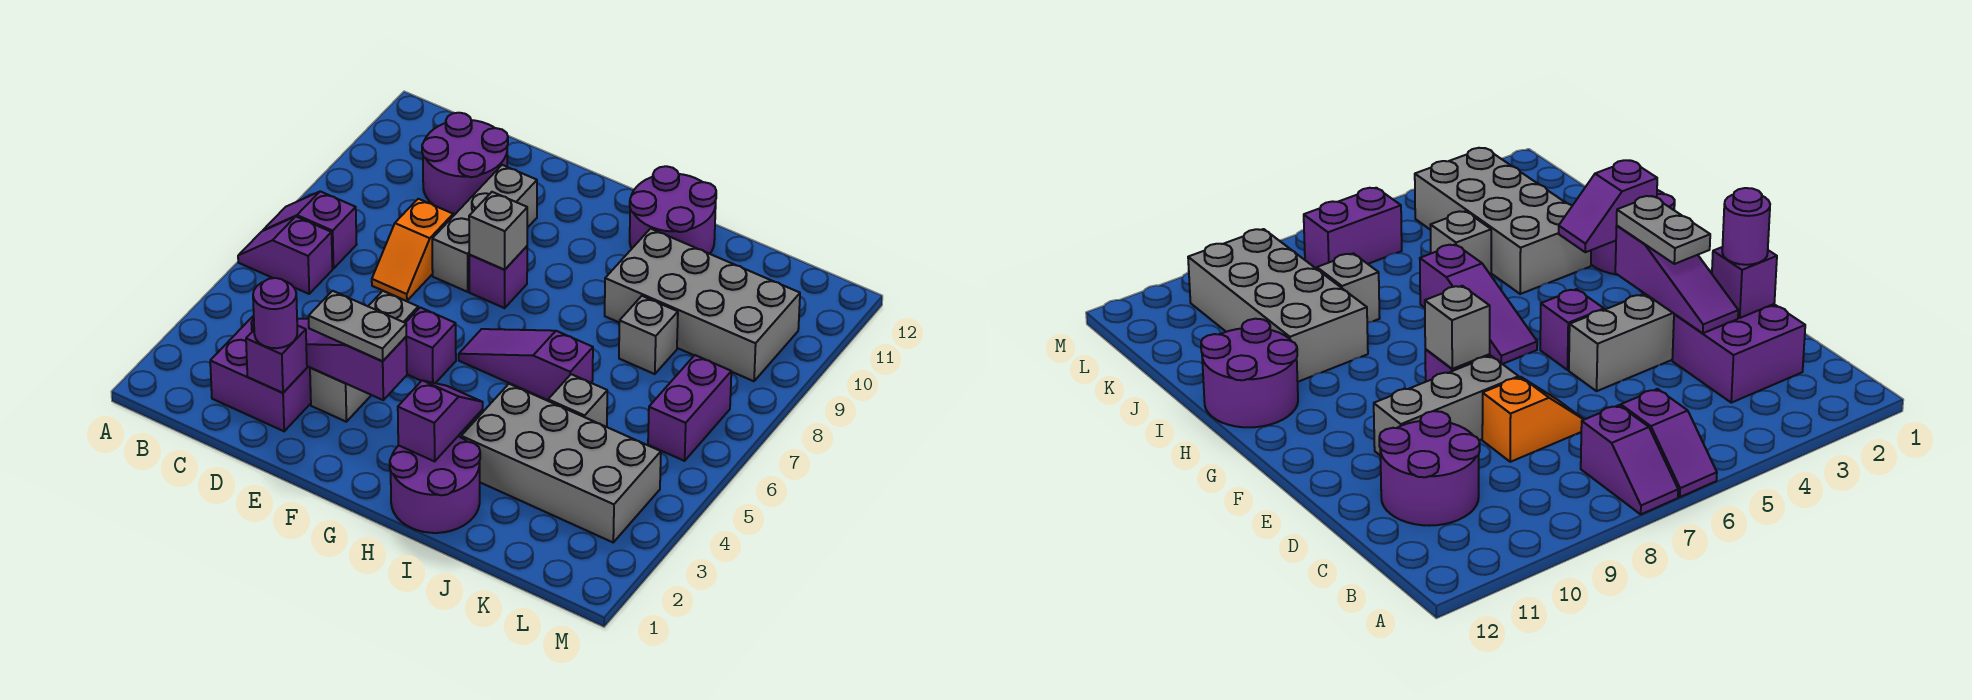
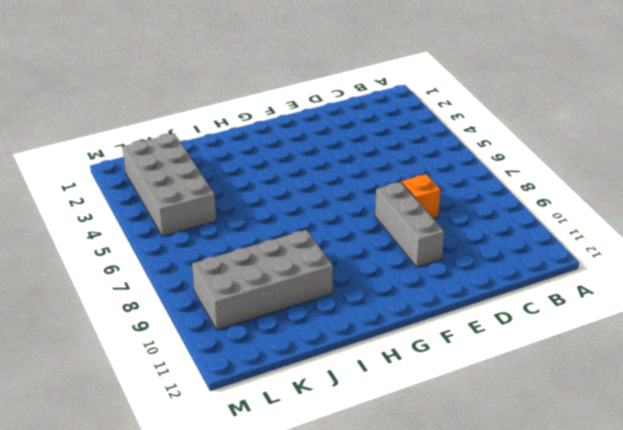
grey 2x4 brick [123,133,216,237] -> grey 2x4 brick turned to [461,384,661,542]
none -> purple 1x2 slope [238,217,332,294]
none -> purple 1x2 slope [263,191,357,269]
none -> purple 2x2 brick [210,316,311,431]

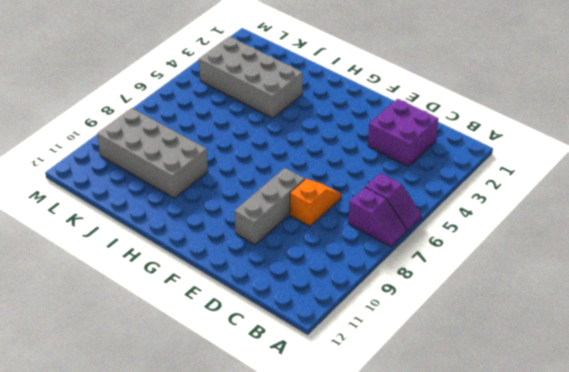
none -> purple 2x2 round brick [422,113,508,214]
none -> grey 1x3 brick [310,291,418,422]
none -> purple 1x1 brick [406,307,456,383]

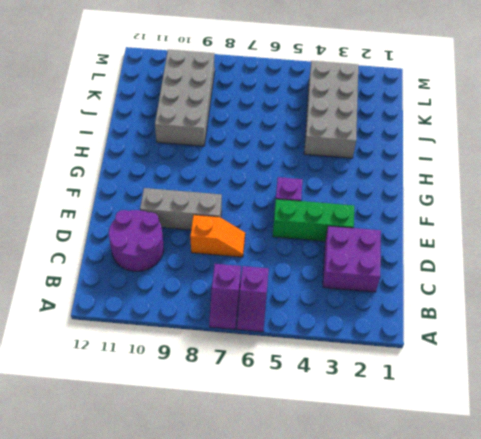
green 1x3 brick [273,199,354,241] -> grey 1x3 brick [310,291,418,422]
none -> purple 1x1 brick [469,246,527,308]
none -> purple 1x3 slope [459,329,593,400]
none -> purple 2x2 round brick [390,436,480,533]

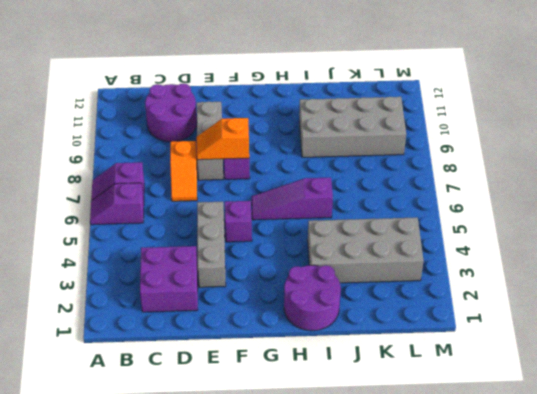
orange 1x2 slope [197,118,249,160] -> grey 1x1 brick [469,192,527,270]
none -> purple 2x2 round brick [630,166,716,254]
none -> grey 1x1 brick [548,374,607,427]
none -> grey 1x1 brick [619,296,678,374]

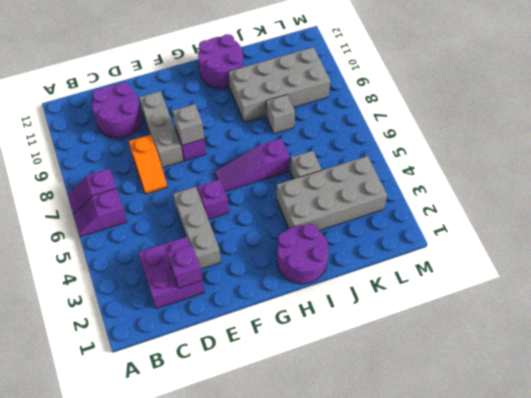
none -> purple 1x2 brick [648,355,731,461]
none -> purple 1x3 slope [297,319,407,400]
none -> purple 1x2 slope [398,380,483,461]

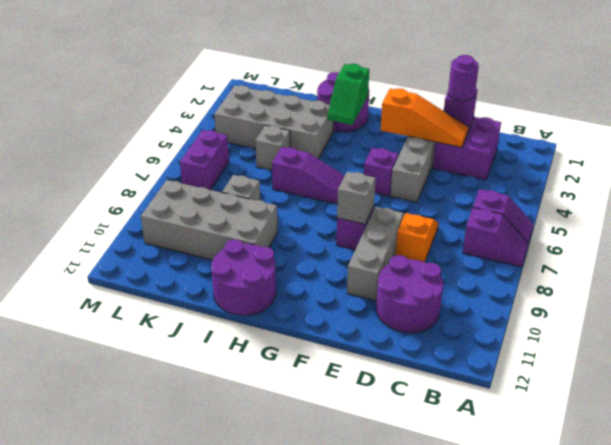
orange 1x3 slope [381,88,468,147] -> purple 1x3 slope [297,319,407,400]
green 1x2 slope [327,64,369,125] -> purple 1x2 slope [398,380,483,461]
none -> grey 1x2 plate [309,291,406,361]

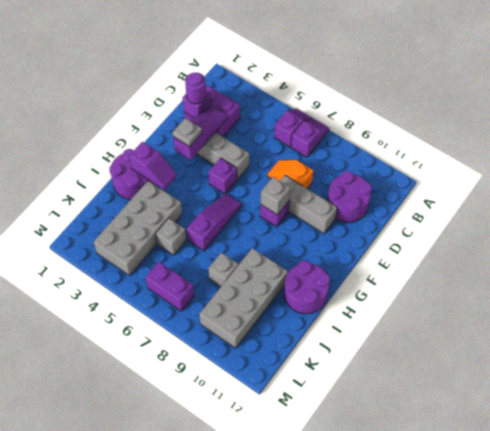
grey 1x1 plate [173,118,202,147] -> grey 1x2 plate [309,291,406,361]

